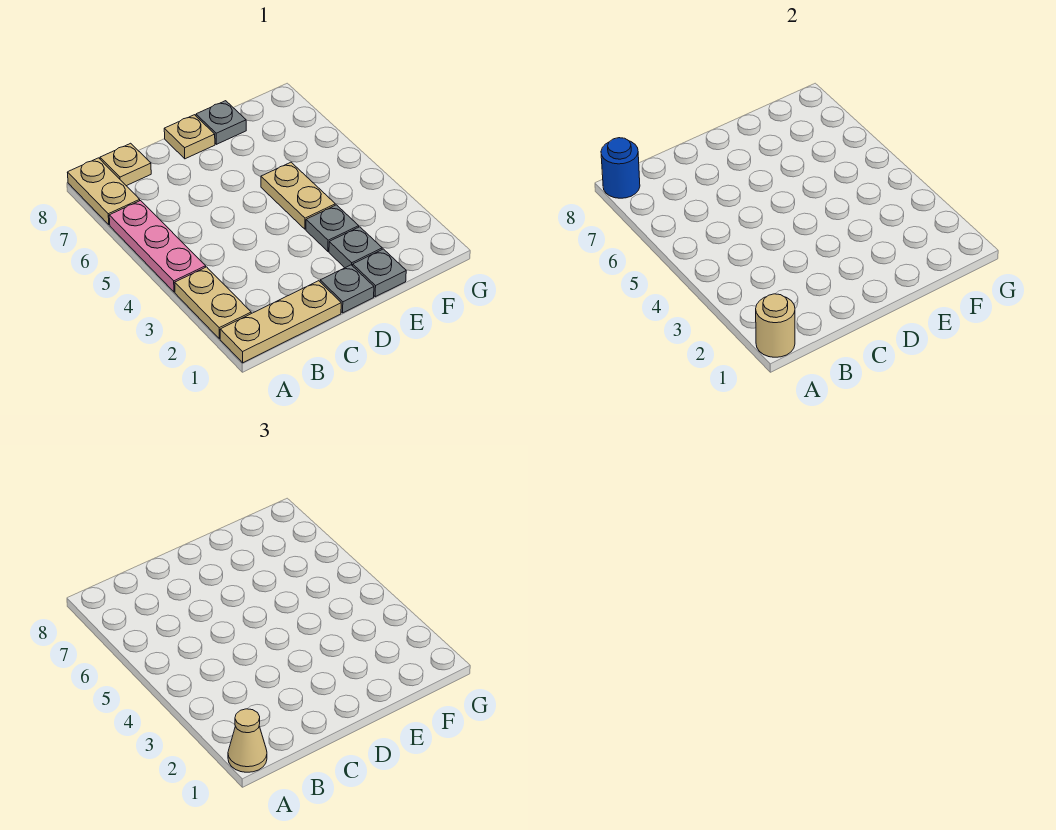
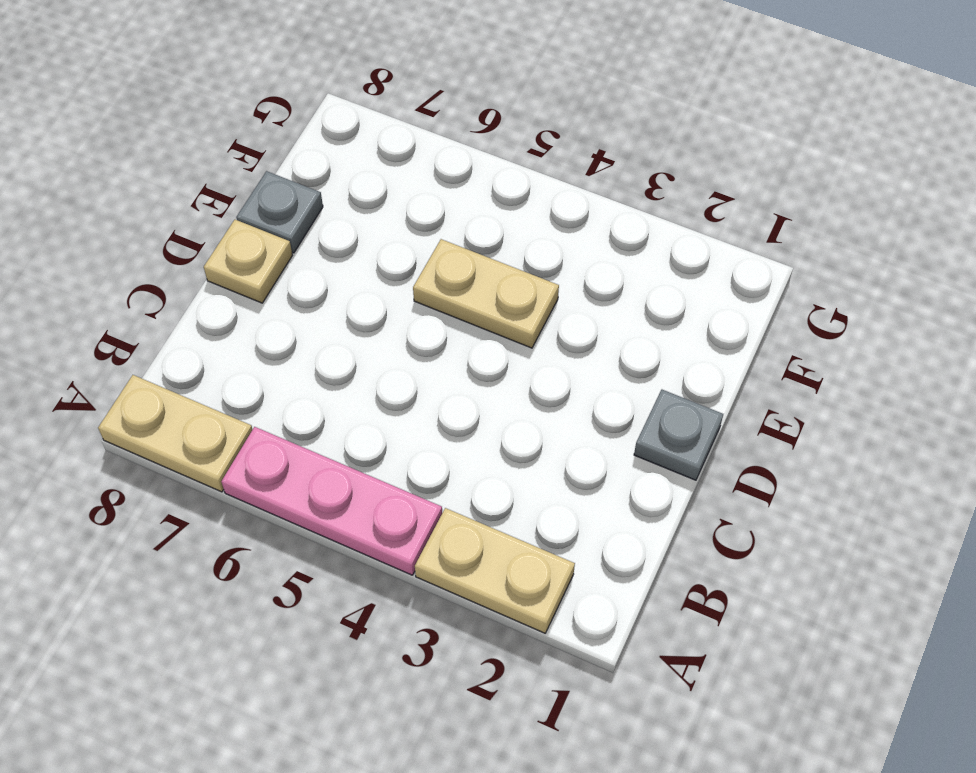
none -> tan 1x3 plate [220,281,341,363]
none -> tan 1x1 plate [100,143,151,186]
none -> grey 1x1 plate [353,249,406,297]

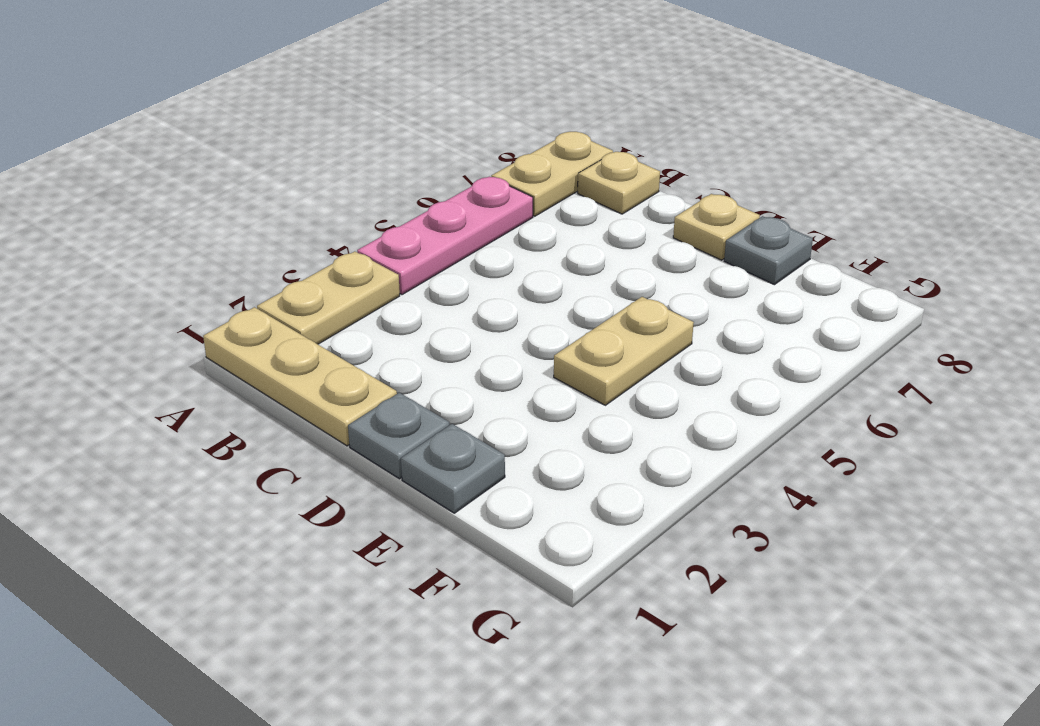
none -> grey 1x1 plate [329,227,382,268]
none -> grey 1x1 plate [306,205,359,251]
none -> tan 1x1 round brick [756,294,795,357]

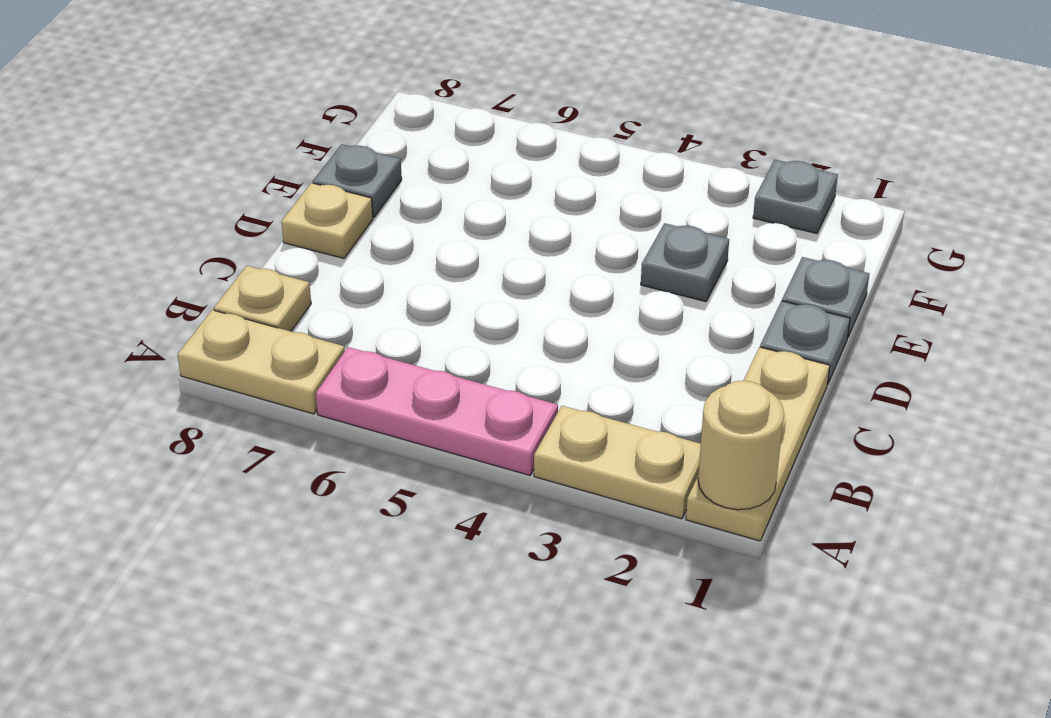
grey 1x1 plate [753,160,838,234] -> grey 1x1 plate moved to [329,227,382,268]
none -> tan 1x2 plate [261,162,335,229]
none -> blue 1x1 round brick [601,138,640,198]
none -> tan 1x1 cone [228,709,267,772]

